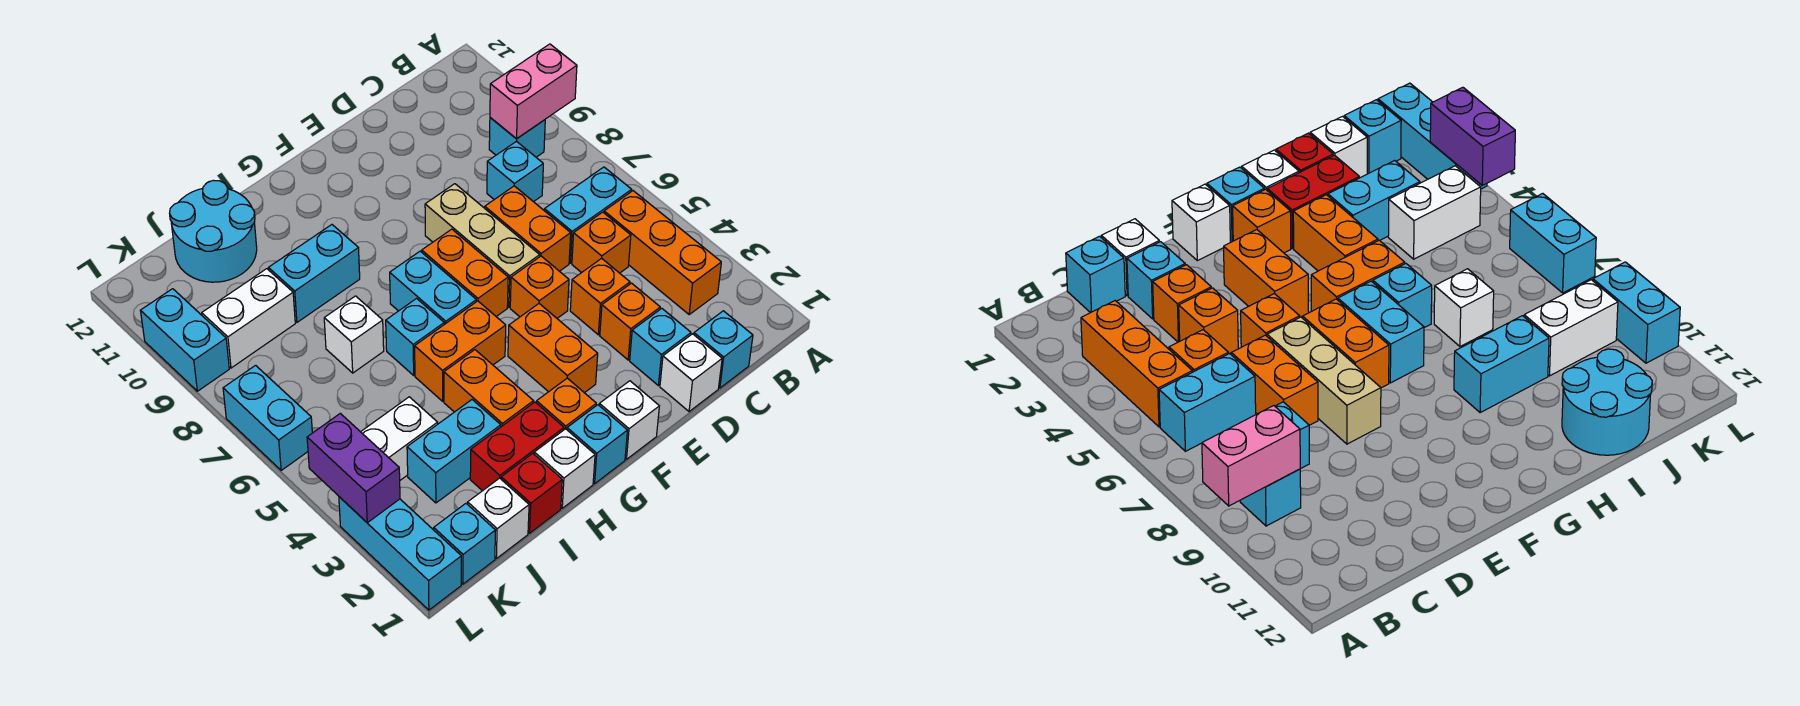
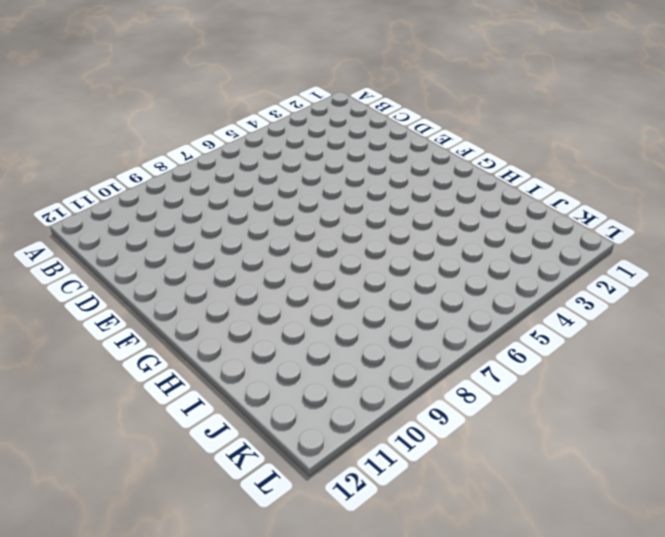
none -> orange 1x3 brick [604,191,721,314]
none -> cyan 1x2 brick [544,167,632,263]
none -> cyan 1x1 brick [489,118,545,157]
none -> cyan 1x1 brick [694,311,753,388]

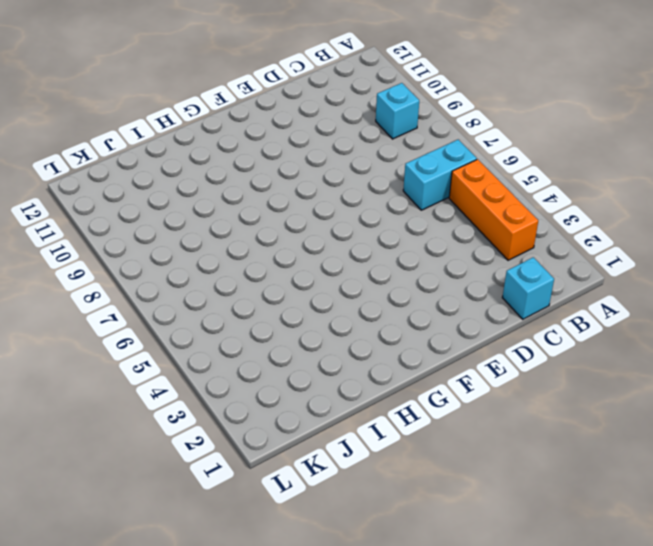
none -> orange 1x1 brick [572,212,631,273]
none -> cyan 1x1 brick [487,141,543,202]
none -> white 1x1 brick [660,334,722,412]
none -> cyan 1x1 brick [630,308,691,386]

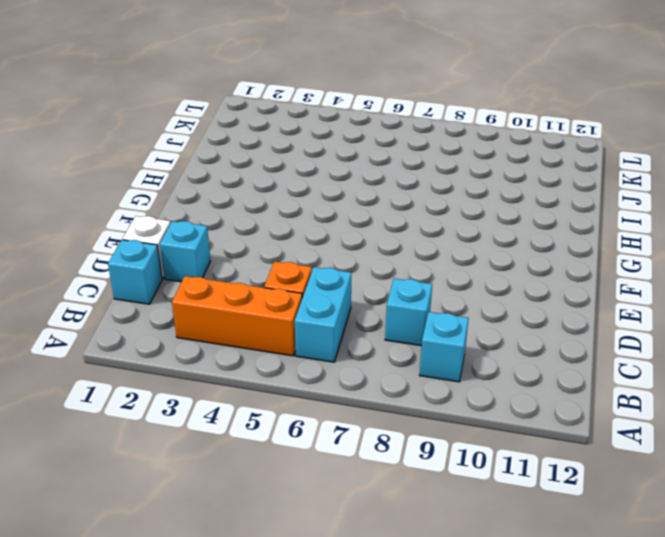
none -> orange 1x1 brick [600,283,660,360]
none -> orange 1x1 brick [570,258,630,335]
none -> orange 1x2 brick [485,186,571,271]
none -> orange 1x1 brick [510,256,569,318]

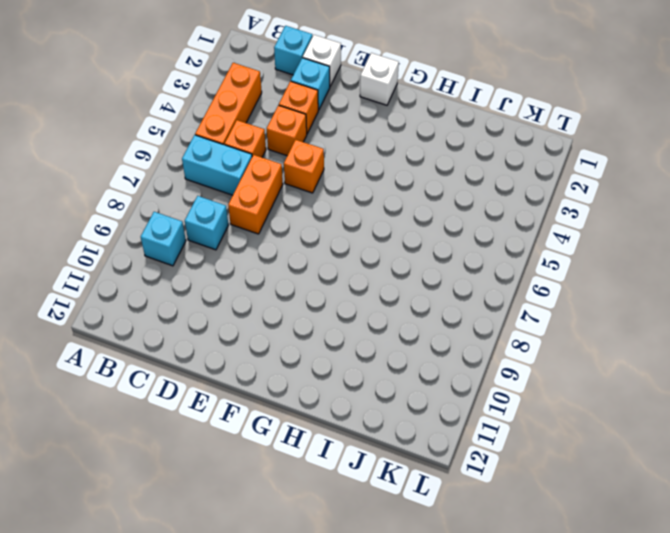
none -> tan 1x3 brick [425,184,540,307]
none -> orange 1x2 brick [508,304,598,393]
none -> orange 1x2 brick [422,229,508,316]
none -> cyan 1x1 brick [567,405,627,484]

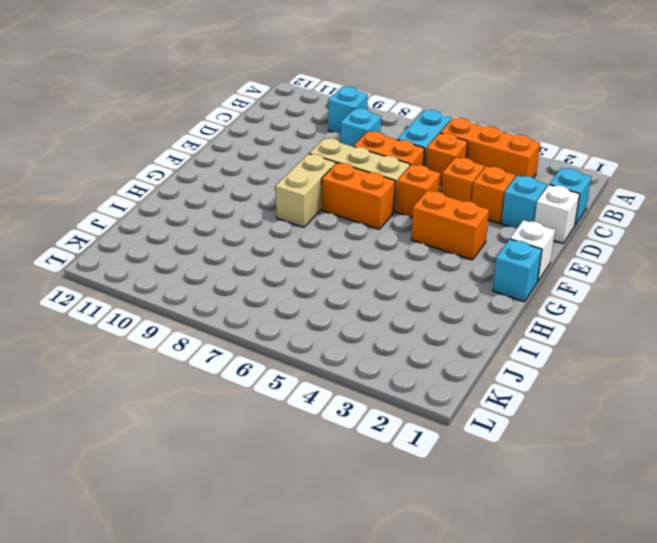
tan 1x2 brick [275,154,336,227] -> none
none -> orange 1x1 brick [536,378,596,430]
none -> orange 1x2 brick [415,301,506,401]
none -> cyan 1x2 brick [390,251,476,324]
none -> white 1x1 brick [534,429,595,508]

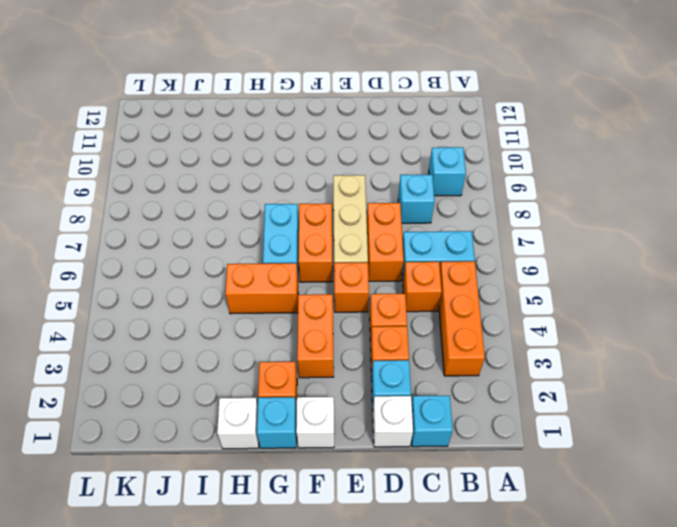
none -> red 1x2 brick [470,402,564,491]
none -> orange 1x2 brick [444,350,533,427]
none -> cyan 1x1 brick [386,299,444,375]
none -> cyan 1x2 brick [268,225,360,322]

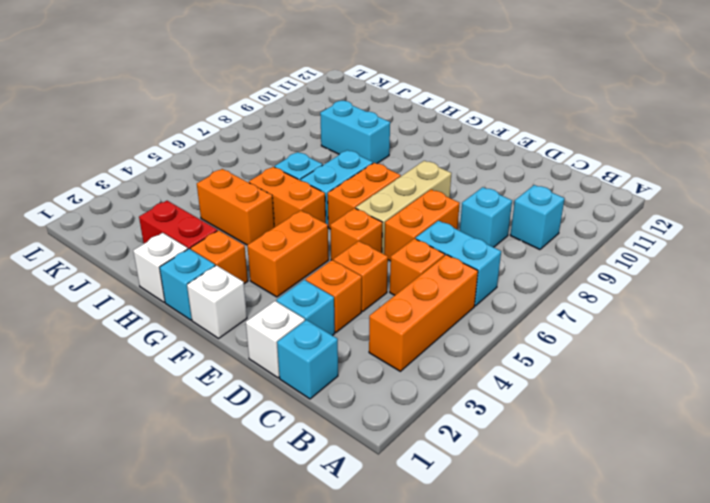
orange 1x2 brick [197,169,274,245] -> orange 1x2 brick turned to [444,350,533,427]
none -> red 1x1 brick [501,453,562,533]
none -> cyan 1x2 brick [407,400,501,503]
none -> white 1x1 brick [324,296,384,373]
none -> cyan 2x2 round brick [170,180,257,282]

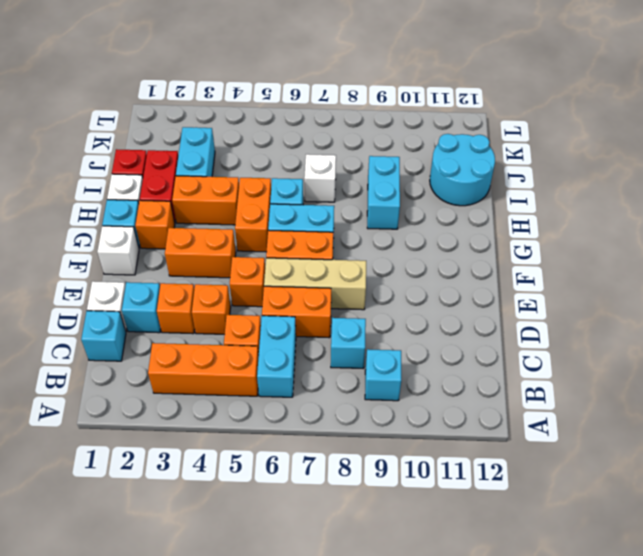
none -> white 1x1 brick [468,478,529,559]
none -> white 1x2 brick [361,397,438,480]
none -> white 1x2 brick [202,269,295,368]
none -> cyan 1x1 brick [434,504,496,584]

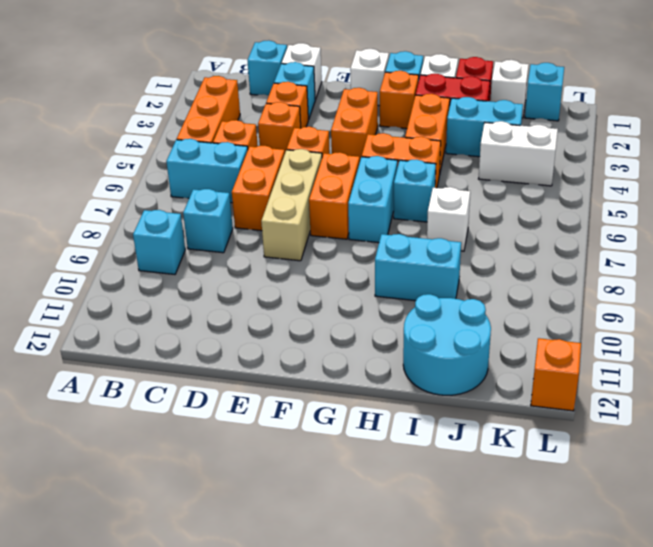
orange 1x1 brick [531,338,581,411] -> none
none -> white 1x2 brick [202,269,295,368]
none -> cyan 1x3 brick [339,497,461,610]
none -> cyan 1x2 brick [223,365,312,470]
none -> cyan 1x2 brick [140,289,229,391]

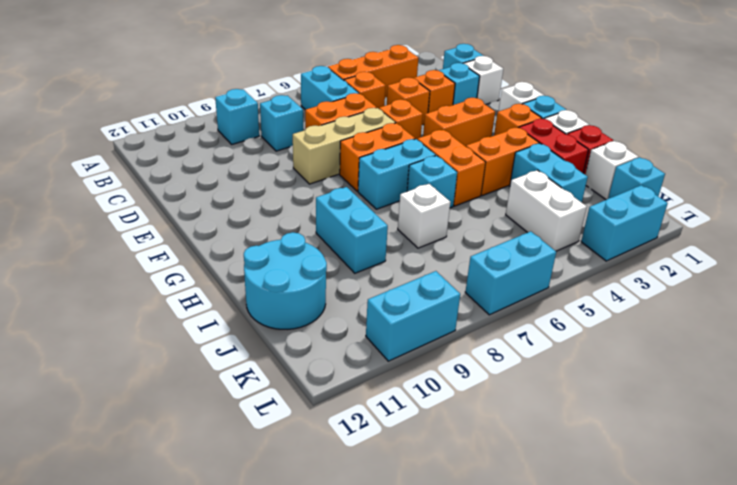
cyan 1x2 brick [581,185,668,261] -> cyan 1x3 brick [339,497,461,610]
none -> white 1x2 brick [202,269,295,368]
none -> pink 1x2 brick [490,44,577,139]
none -> purple 1x2 brick [307,413,400,523]

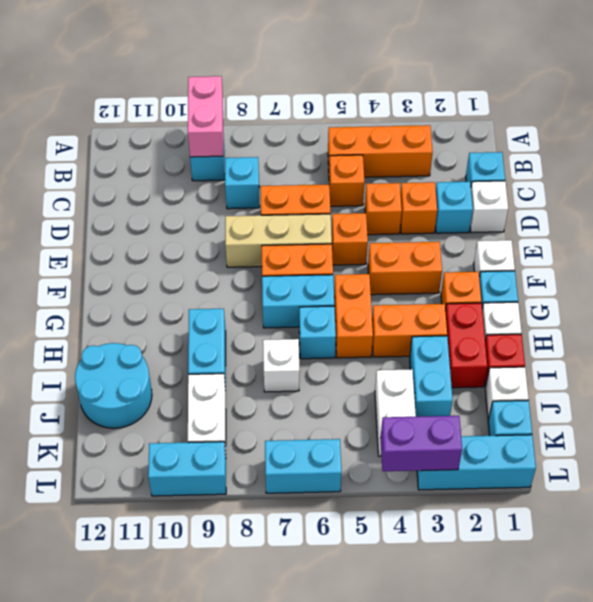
none -> cyan 1x2 brick [544,167,632,263]

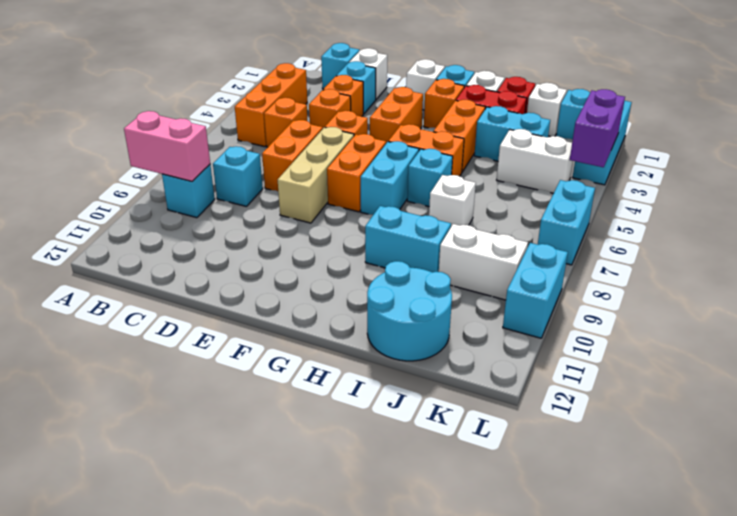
none -> cyan 1x2 brick [544,167,632,263]

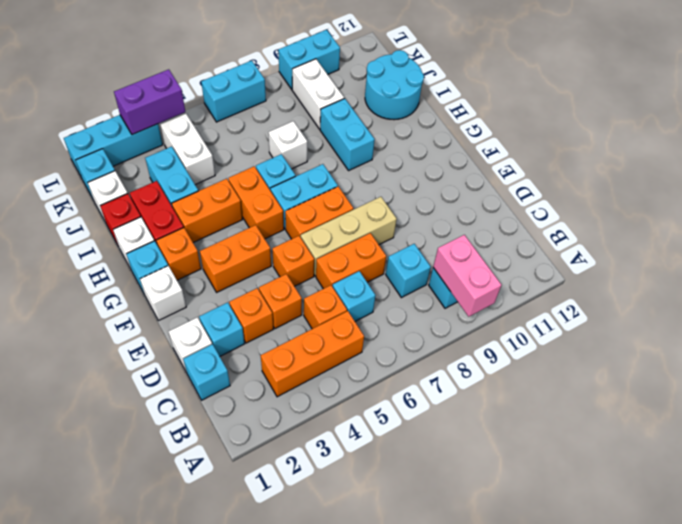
cyan 1x1 brick [332,271,376,321] -> cyan 1x2 brick [544,167,632,263]

